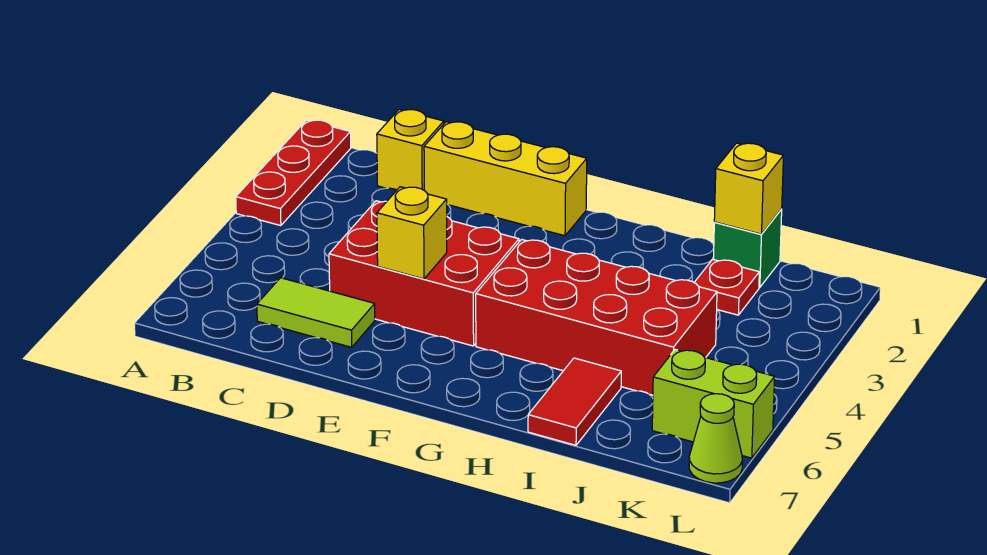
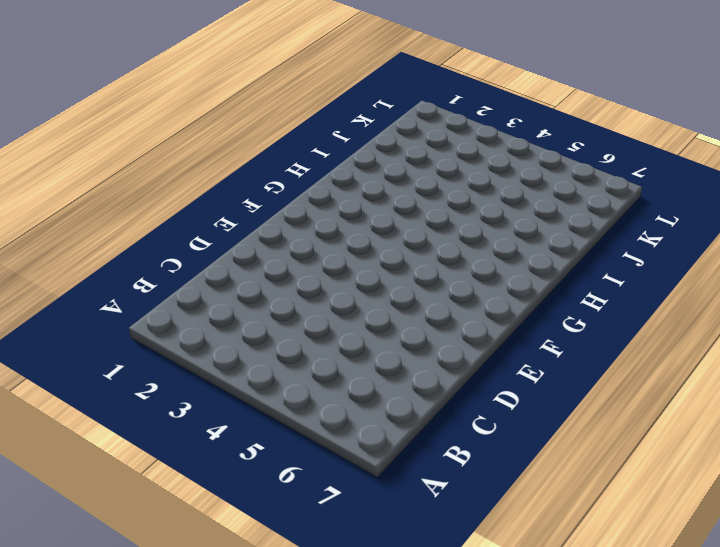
none -> red 1x3 plate [236,120,351,226]
none -> yellow 1x1 brick [377,109,444,190]
none -> lime 1x2 tile [257,278,375,347]

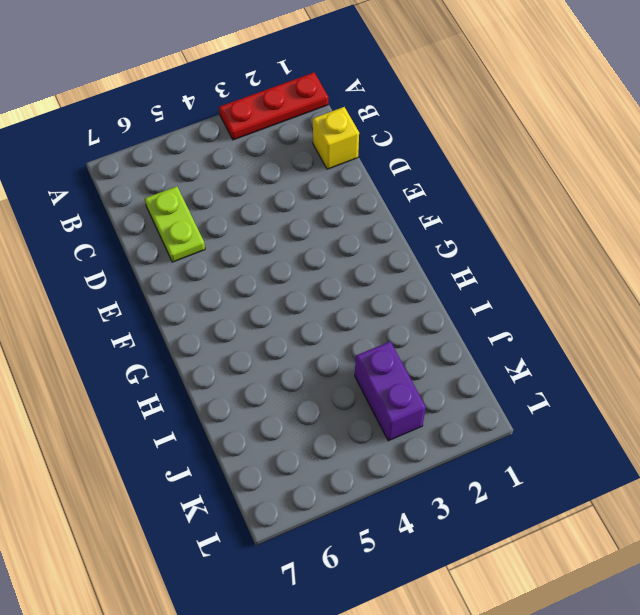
lime 1x2 plate [145,186,205,262] -> lime 1x2 tile [257,278,375,347]
purple 1x2 brick [355,342,426,441] -> none
none -> yellow 1x3 brick [424,122,587,236]
none -> red 2x3 brick [329,201,519,346]
none -> red 2x4 brick [476,240,717,395]

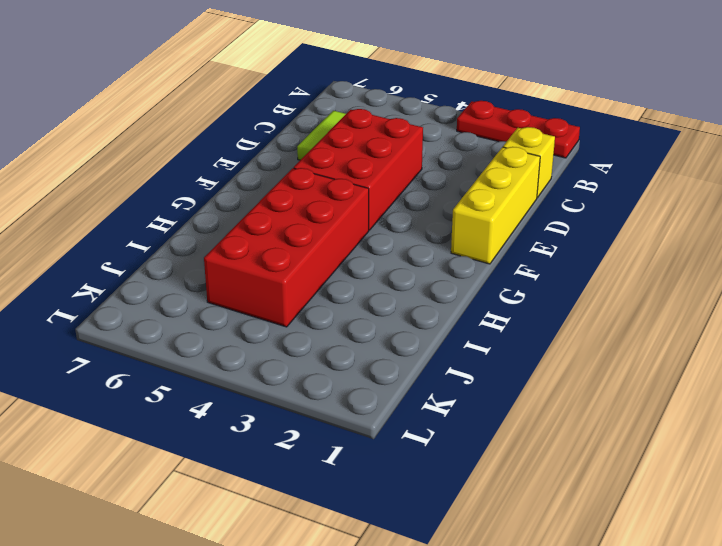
none -> red 1x2 tile [528,358,621,445]
none -> green 1x1 brick [713,209,782,287]
none -> red 1x1 plate [694,259,759,315]

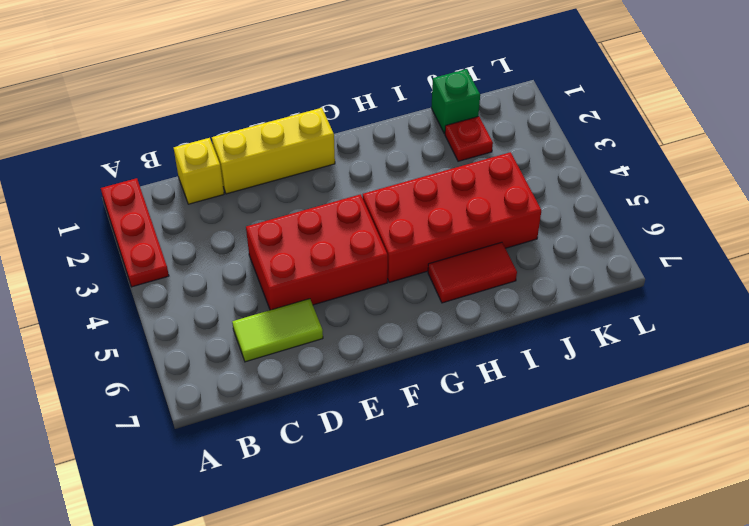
red 1x2 tile [428,242,517,303] -> red 1x2 tile turned to [528,358,621,445]
none -> lime 1x2 brick [652,349,775,458]
none -> lime 1x1 cone [689,394,742,483]
none -> yellow 1x1 brick [377,187,447,279]

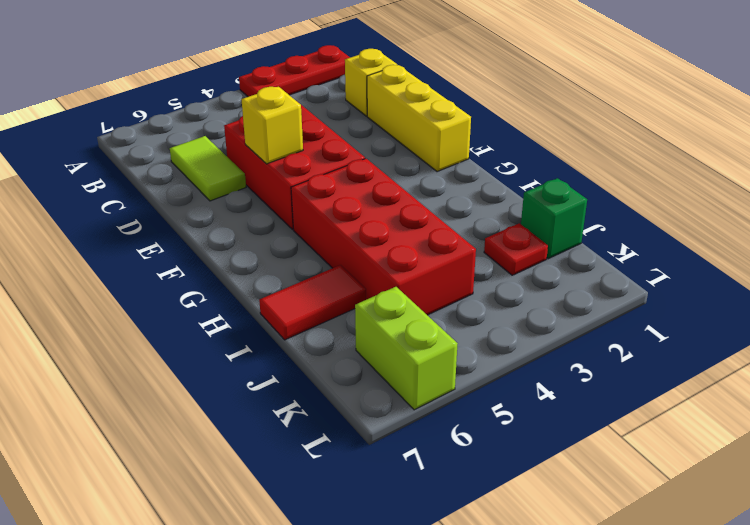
none -> lime 1x1 cone [689,394,742,483]
none -> yellow 1x1 brick [714,143,783,234]

